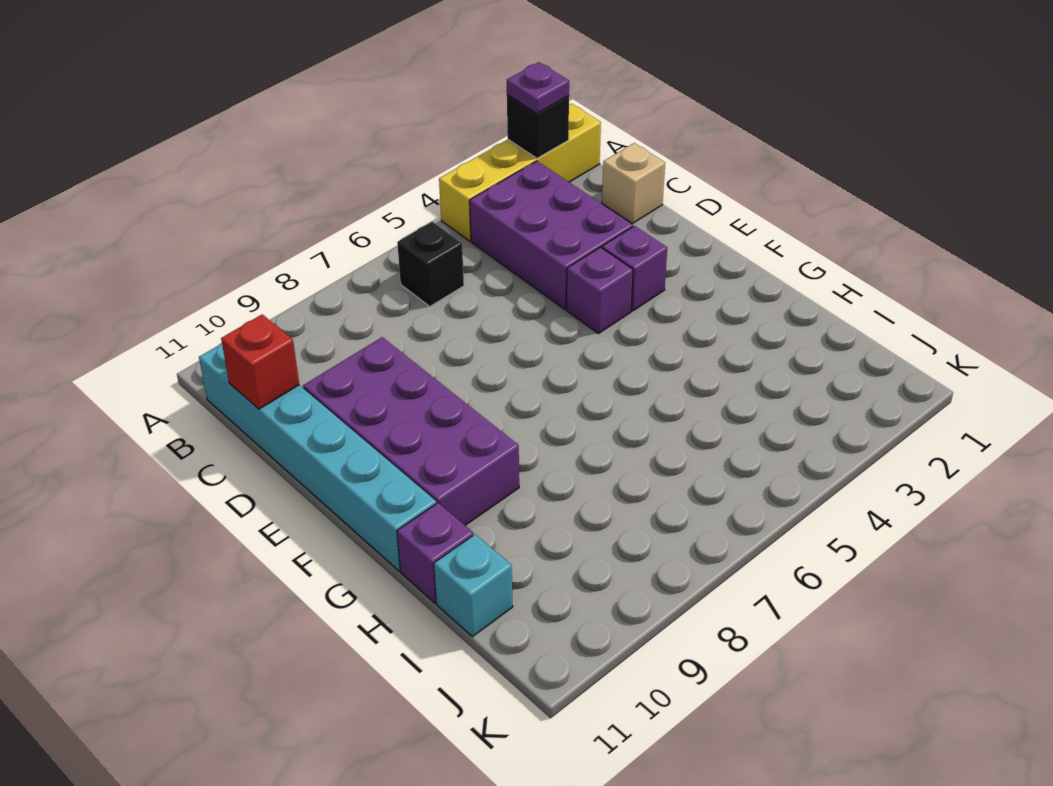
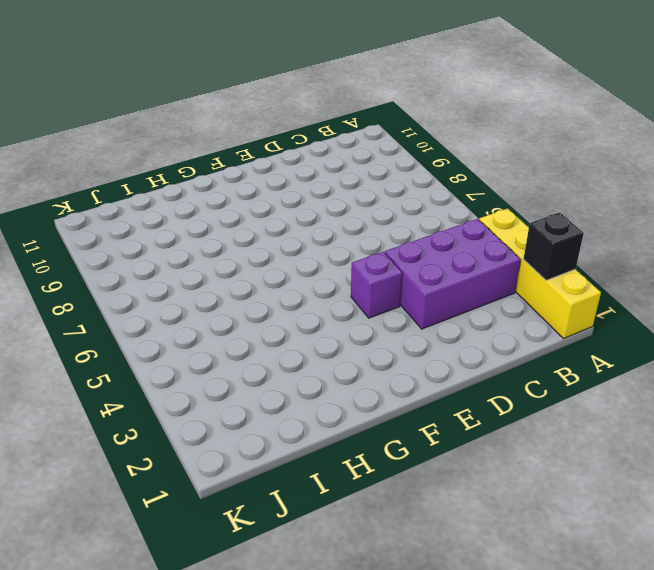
none -> black 1x1 brick [397,222,464,306]
none -> cyan 1x6 brick [199,343,436,571]
none -> tan 1x1 brick [602,143,665,223]

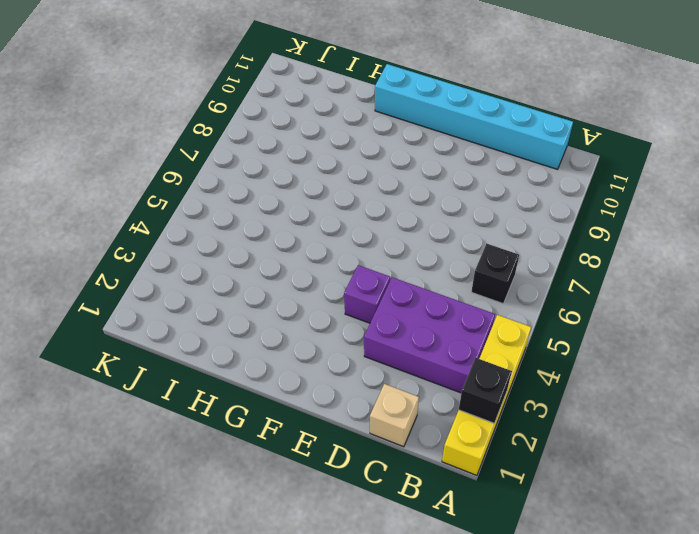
none -> purple 2x4 brick [303,337,519,525]
none -> purple 1x1 brick [602,226,667,311]
none -> purple 1x1 brick [397,503,473,603]

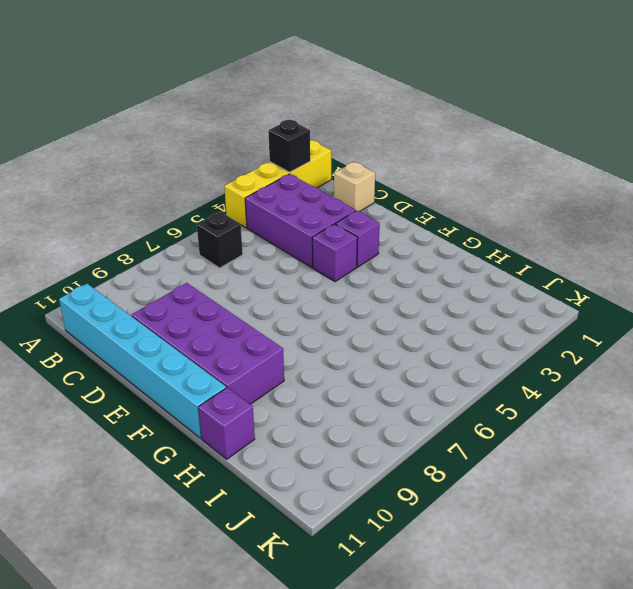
none -> cyan 1x1 brick [434,534,513,637]
none -> red 1x1 brick [221,314,299,409]
none -> purple 1x1 plate [507,62,569,113]

